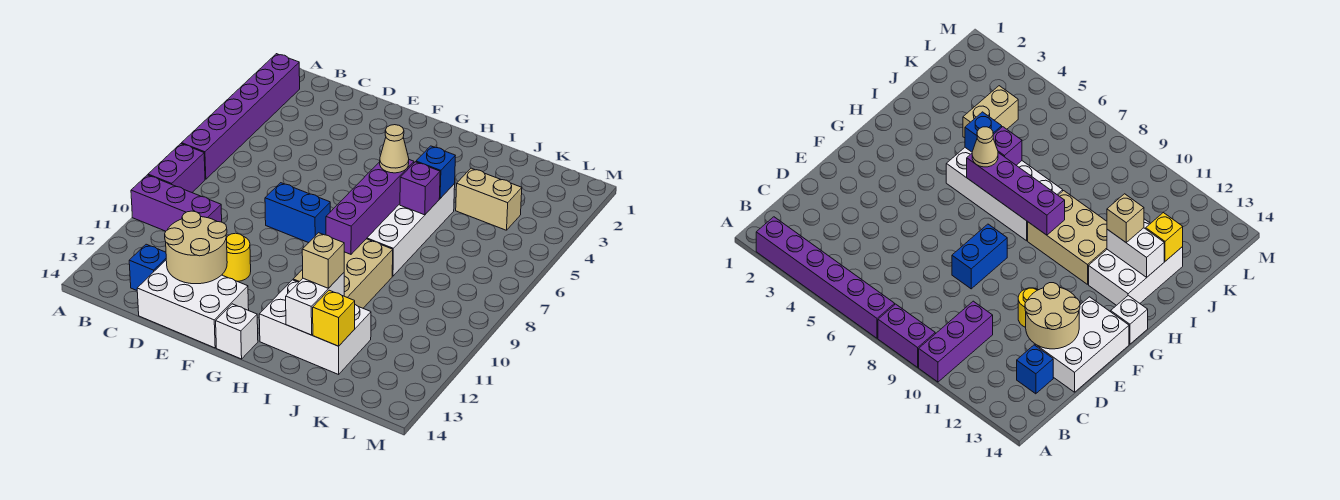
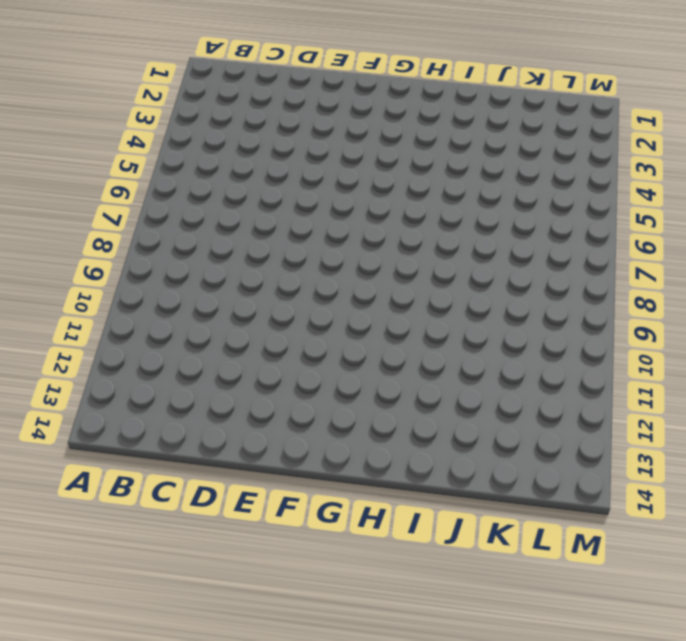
none -> purple 1x6 brick [182,54,300,179]
none -> purple 1x2 brick [148,144,205,192]
none -> purple 1x3 brick [131,175,222,231]

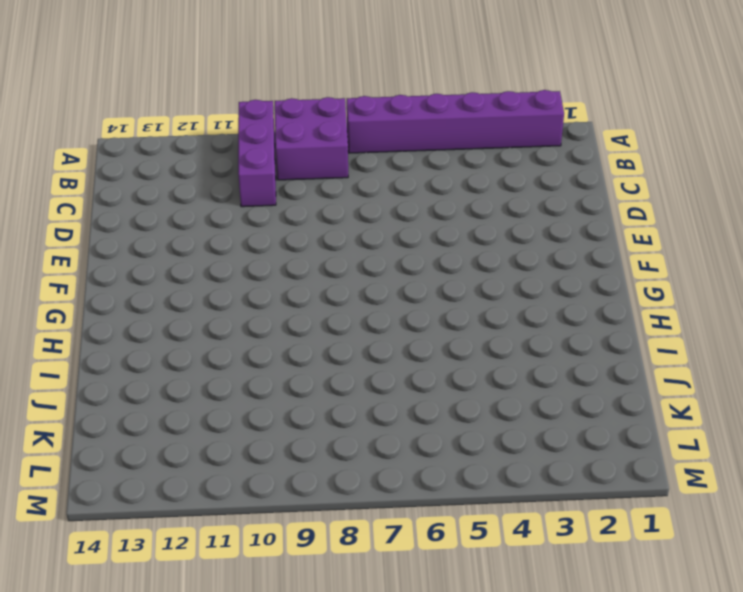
purple 2x2 brick [275,97,348,180] -> purple 1x2 brick [148,144,205,192]
none -> blue 1x1 brick [129,244,166,290]
none -> white 2x3 brick [137,260,249,348]
none -> blue 1x2 brick [265,183,330,243]

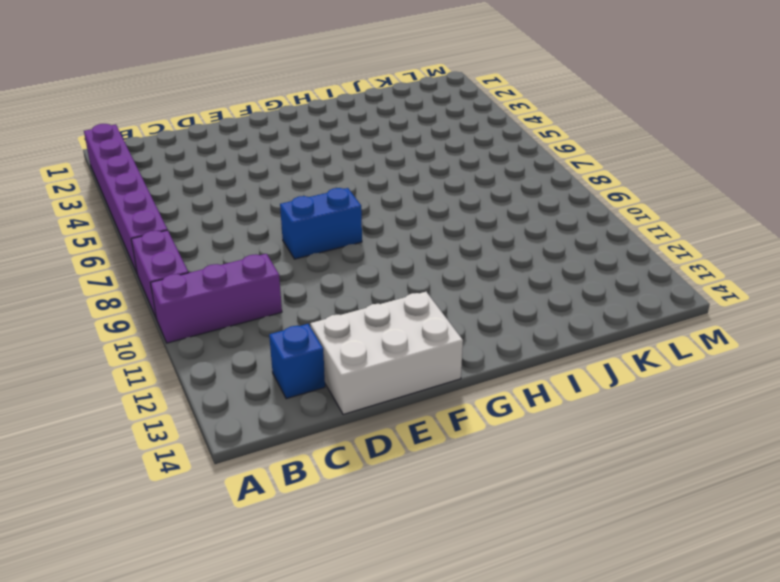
none -> yellow 1x1 round brick [222,233,251,281]
none -> white 1x1 brick [216,304,258,359]
none -> white 2x4 brick [367,184,455,276]

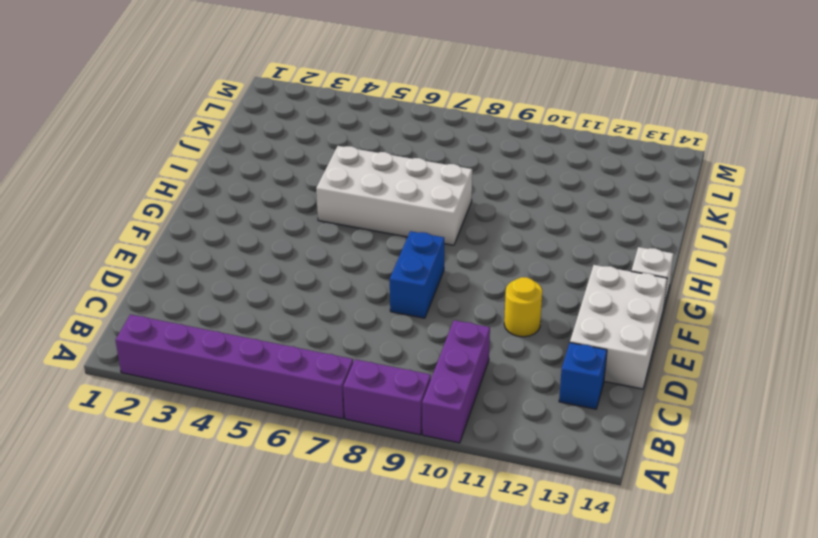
none -> tan 2x3 brick [293,239,393,308]
none -> white 2x3 brick [259,280,371,374]
none -> tan 1x2 brick [456,168,522,230]

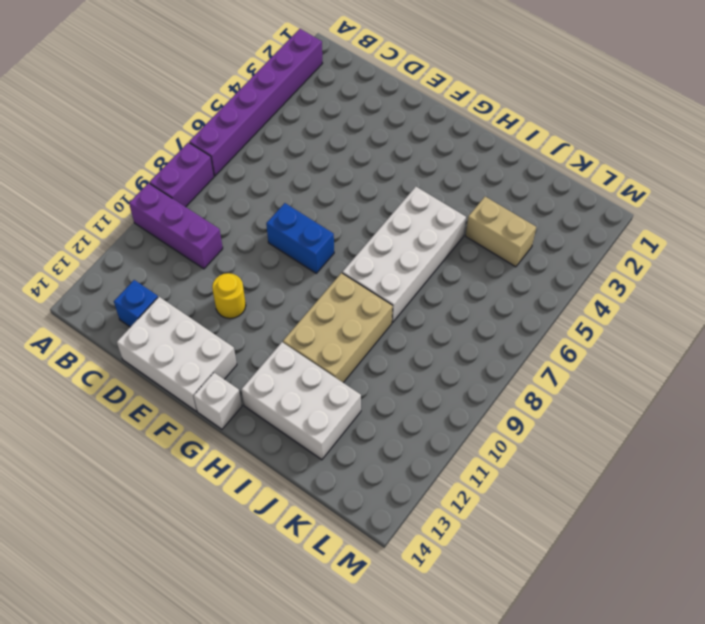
none -> tan 2x2 round brick [165,211,227,284]
none -> purple 1x4 brick [326,160,414,254]
none -> blue 1x1 brick [416,146,455,198]

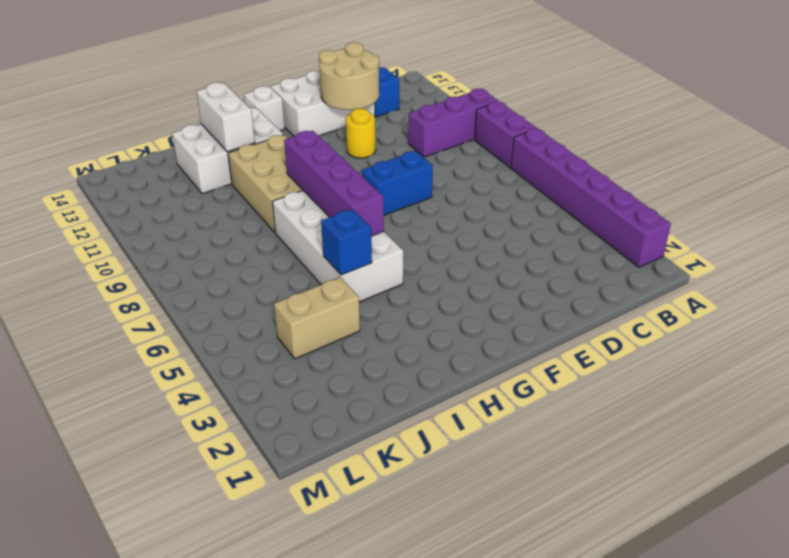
none -> purple 1x1 brick [400,162,440,215]
none -> yellow 1x1 brick [313,290,355,346]
none -> tan 1x1 cone [380,125,409,173]

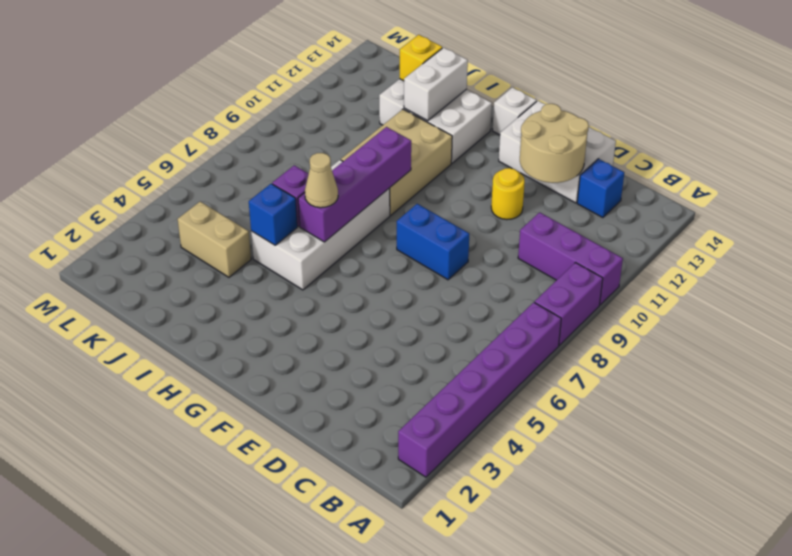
none -> tan 1x1 brick [302,233,344,288]

